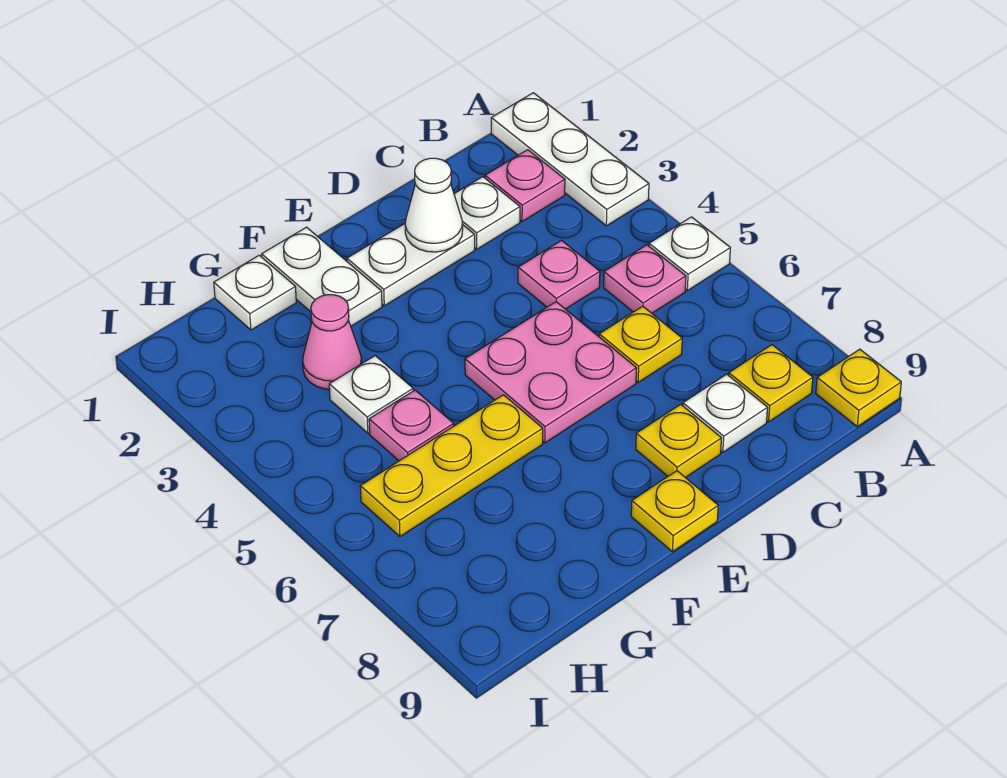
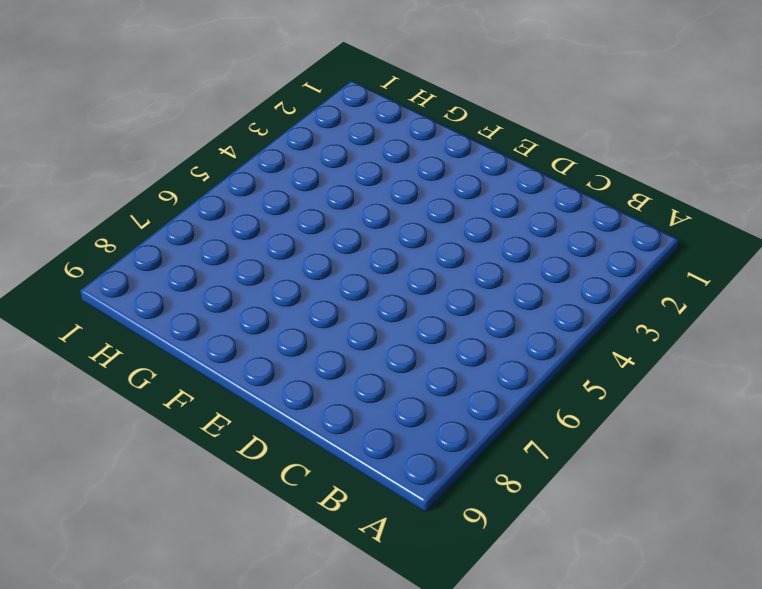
none -> white 1x3 plate [491,93,649,226]
none -> white 1x1 plate [649,217,730,291]
none -> yellow 1x1 plate [816,349,901,427]

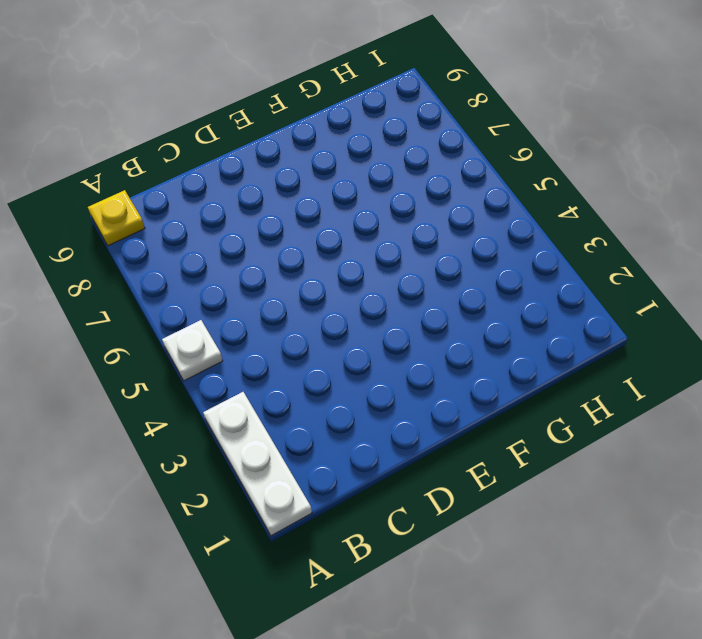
none -> pink 1x1 plate [485,150,565,222]
none -> pink 1x1 plate [604,245,686,313]
none -> yellow 1x1 plate [729,345,813,422]

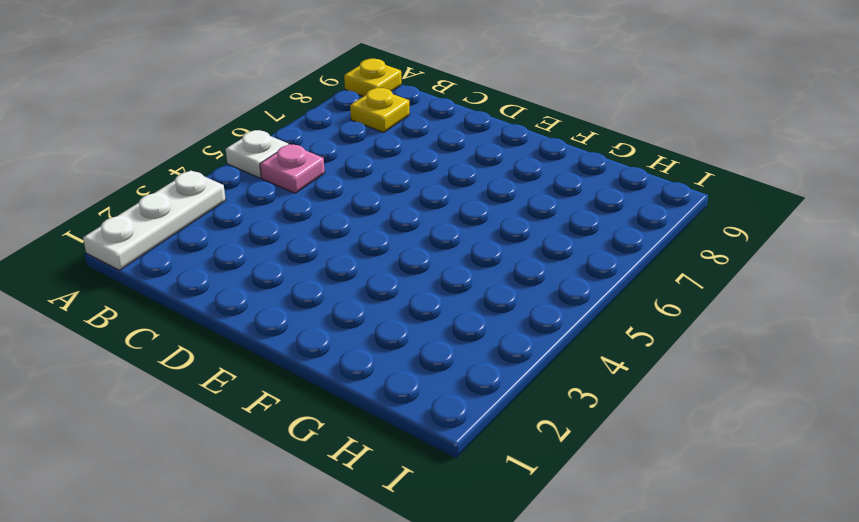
none -> pink 1x1 plate [485,150,565,222]
none -> white 1x1 plate [454,177,520,249]
none -> pink 1x1 plate [518,240,600,309]

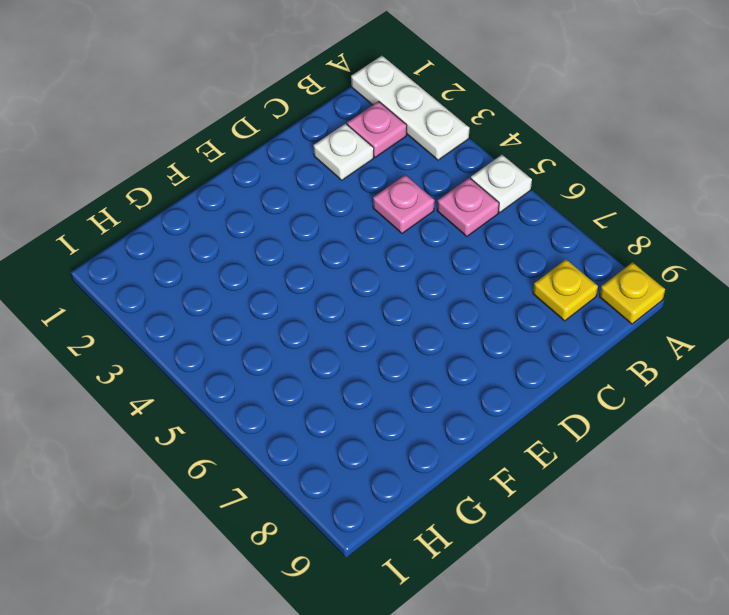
none -> yellow 1x1 plate [599,306,682,383]
none -> white 1x1 plate [683,374,768,452]
none -> white 1x2 plate [347,224,475,306]

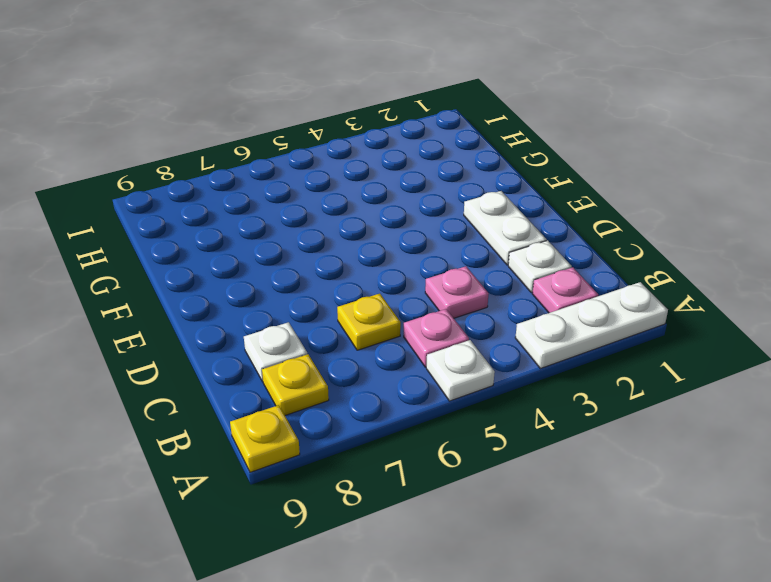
none -> pink 2x2 plate [465,302,636,443]
none -> yellow 1x1 plate [636,404,722,478]
none -> yellow 1x1 plate [631,471,718,552]

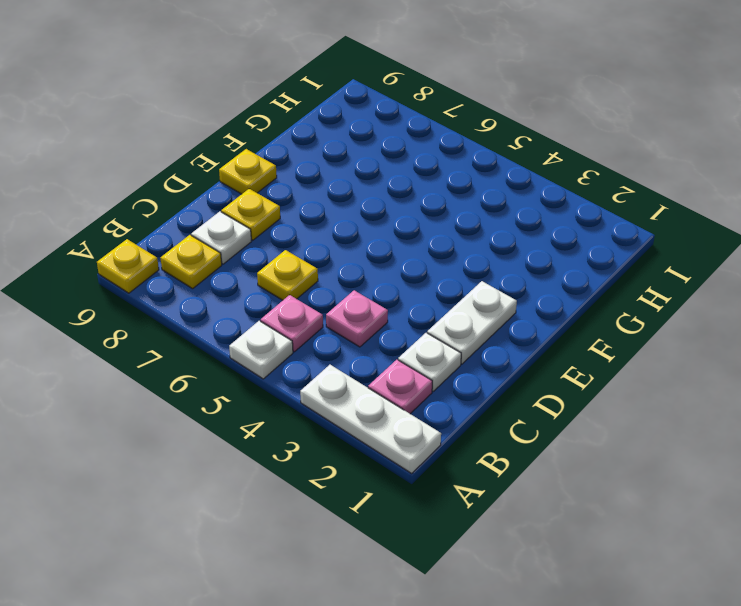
none -> pink 2x2 plate [465,302,636,443]
none -> white 1x2 plate [262,227,382,326]
none -> yellow 1x3 plate [360,395,543,536]

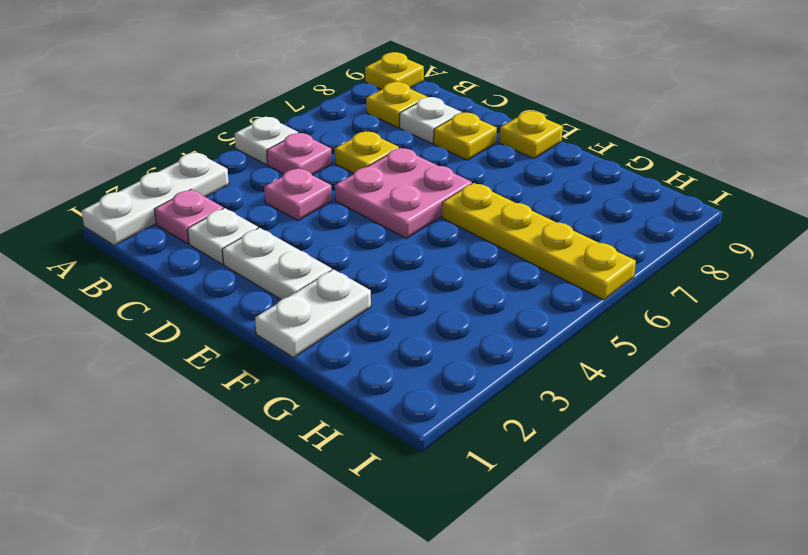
yellow 1x4 plate [442,183,636,300] -> yellow 1x3 plate [360,395,543,536]
none -> white 1x1 plate [214,255,296,330]
none -> pink 1x1 cone [303,295,362,389]
none -> white 1x1 plate [329,356,413,433]

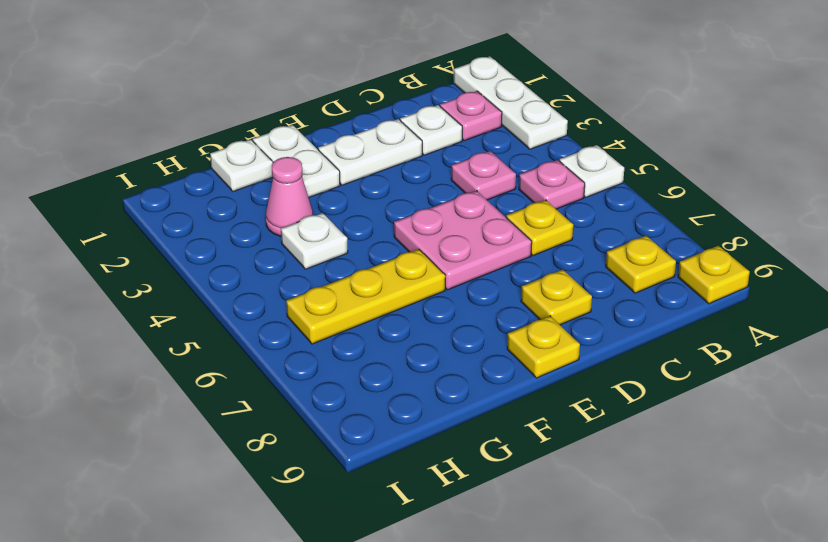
none -> white 1x1 plate [683,374,768,452]
none -> pink 1x1 plate [369,390,454,461]
none -> white 1x1 cone [405,158,463,252]

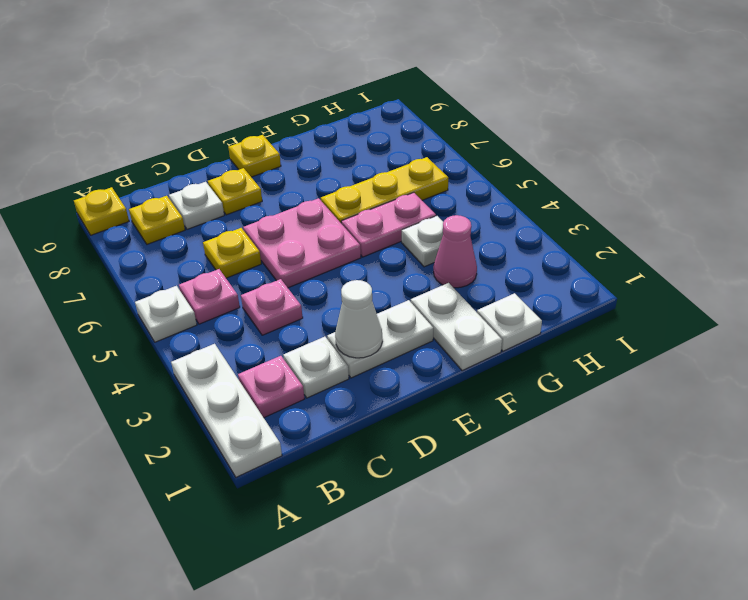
pink 1x2 plate [341,193,436,257] -> pink 1x1 plate [369,390,454,461]

